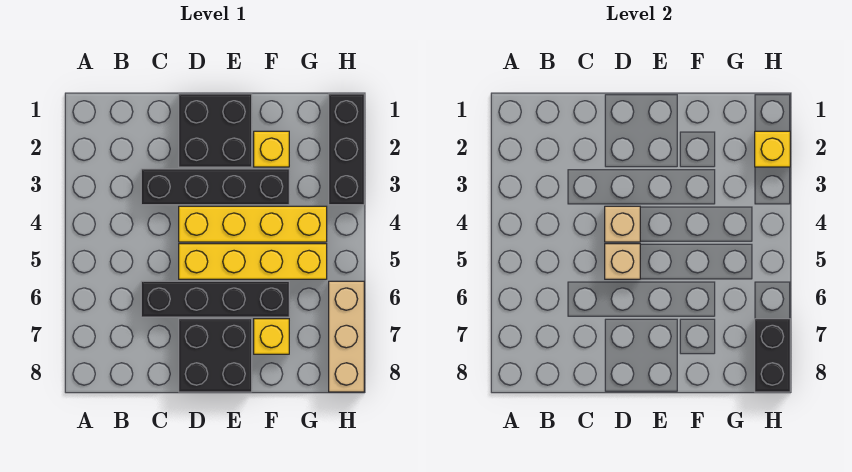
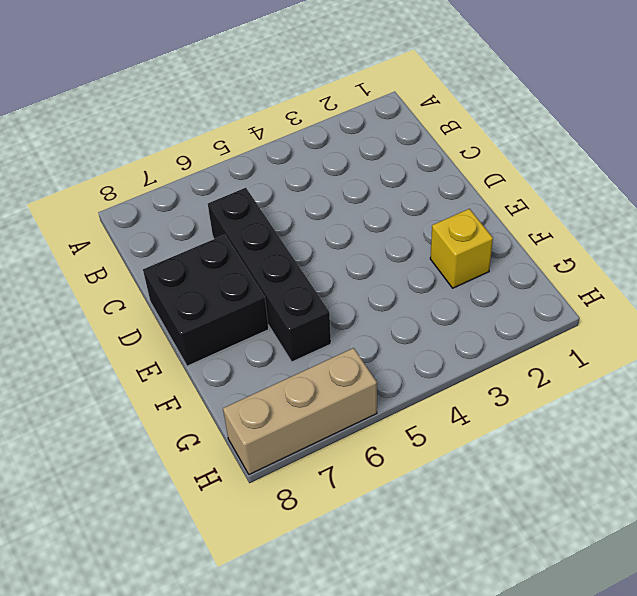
none -> black 1x4 brick [141,169,289,205]
none -> black 2x2 brick [179,94,252,167]
none -> yellow 1x4 brick [179,206,327,242]

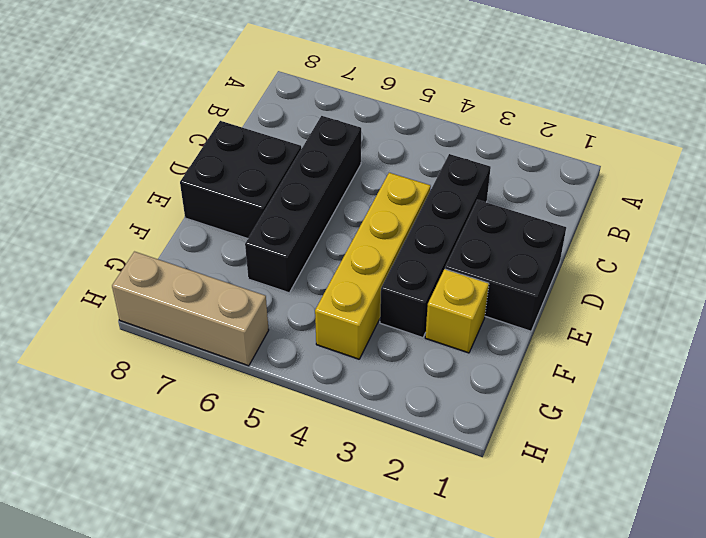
none -> yellow 1x4 brick [179,244,327,279]
none -> yellow 1x1 brick [254,319,289,354]
none -> black 1x3 brick [329,94,364,205]

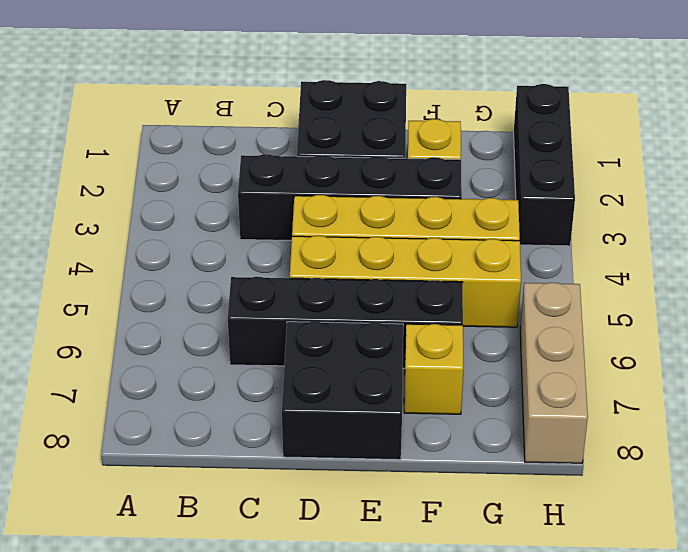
none -> tan 1x1 brick [605,206,640,242]
none -> tan 1x1 brick [605,244,640,279]
none -> yellow 1x1 brick [755,131,790,167]

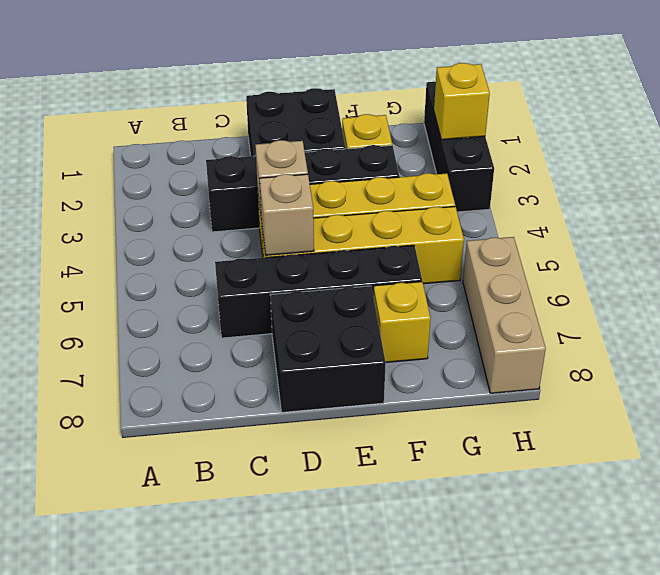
none -> black 1x2 brick [755,319,790,392]

